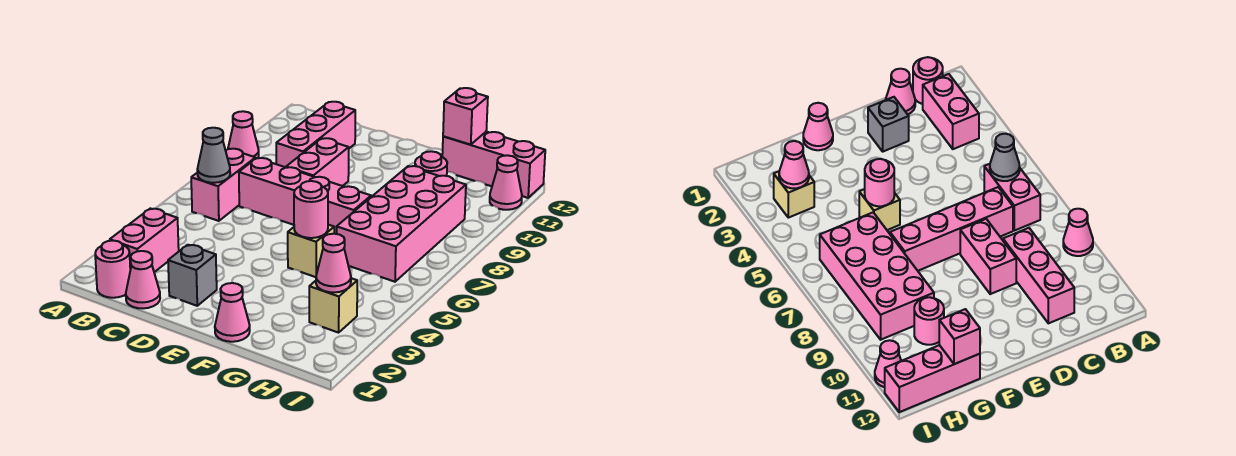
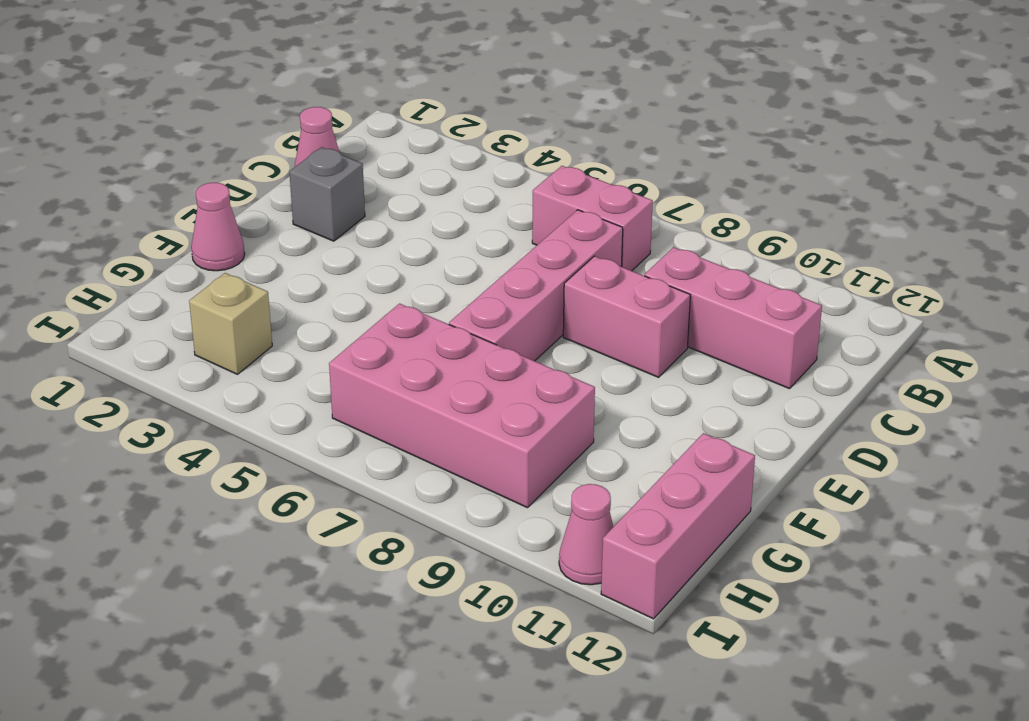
none -> pink 1x1 cone [228,111,259,159]
none -> pink 1x1 round brick [95,241,130,298]
none -> pink 1x2 brick [110,208,179,272]

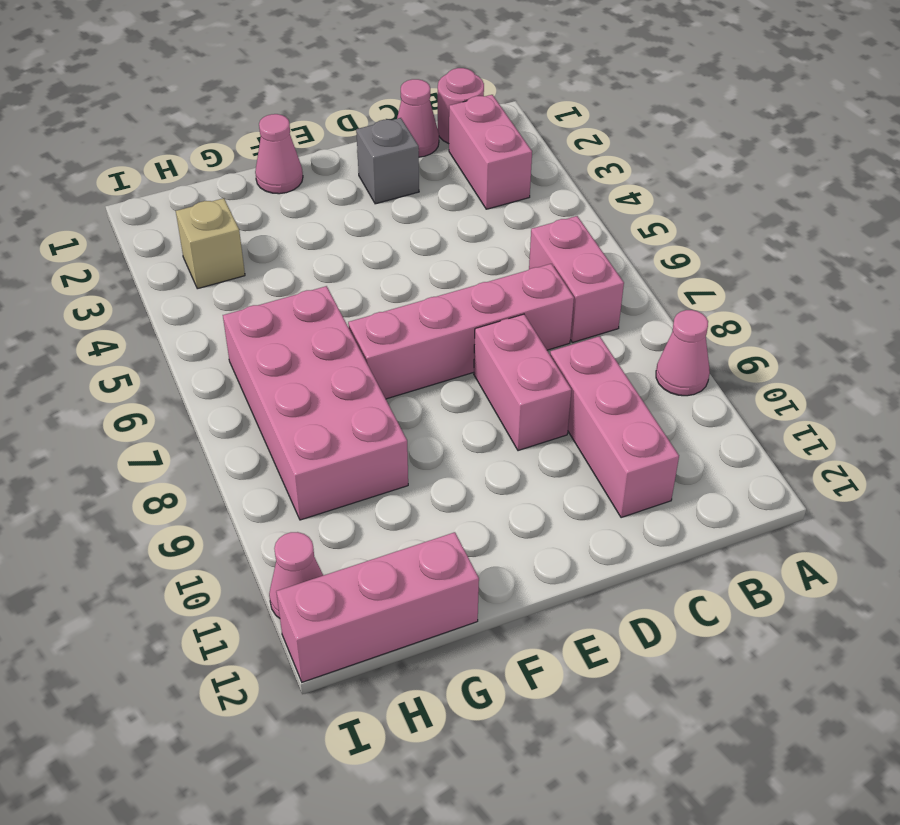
none -> tan 1x1 brick [288,225,334,277]
none -> pink 1x1 round brick [415,151,447,176]
none -> grey 1x1 cone [197,128,230,183]

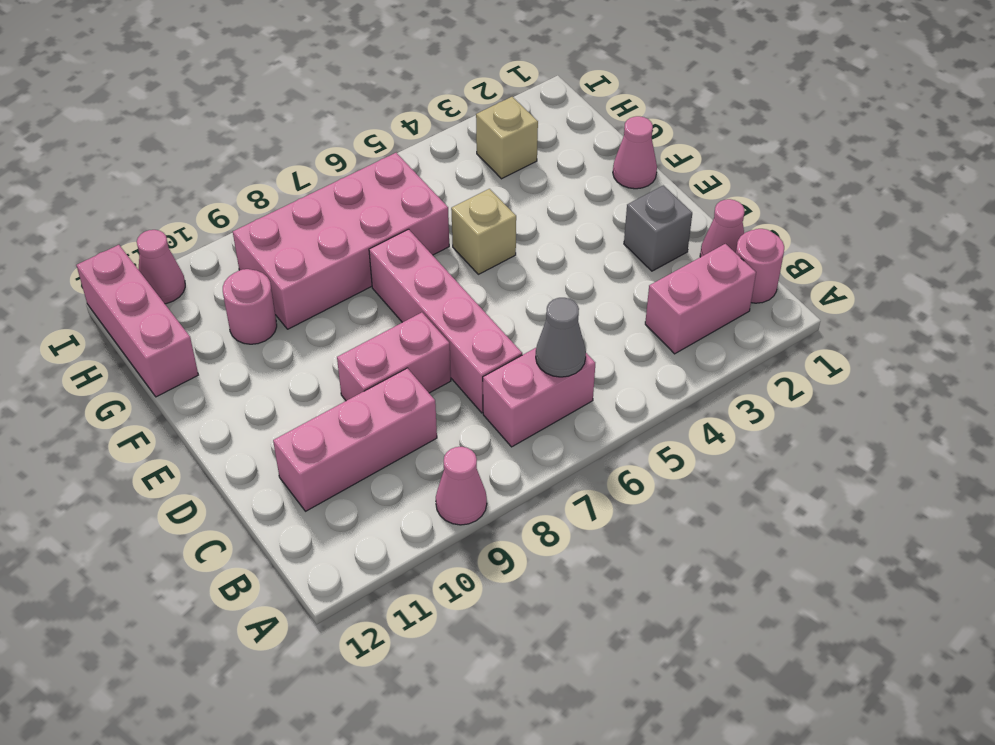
none -> pink 1x1 round brick [294,181,328,238]
none -> pink 1x1 brick [443,88,488,145]
none -> pink 1x1 cone [316,234,351,292]

